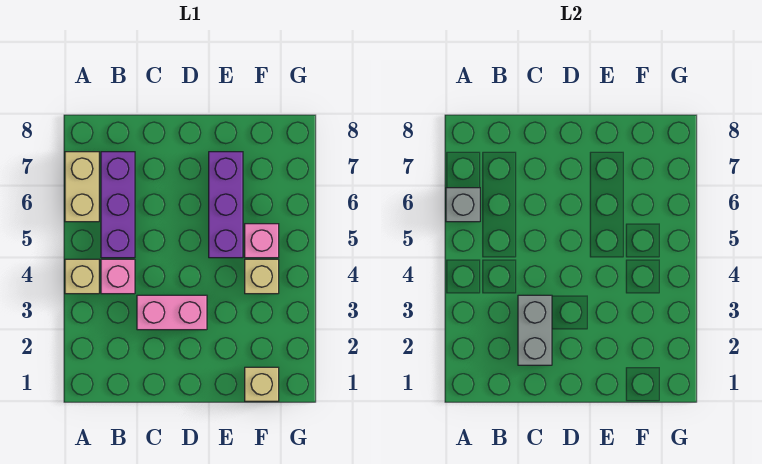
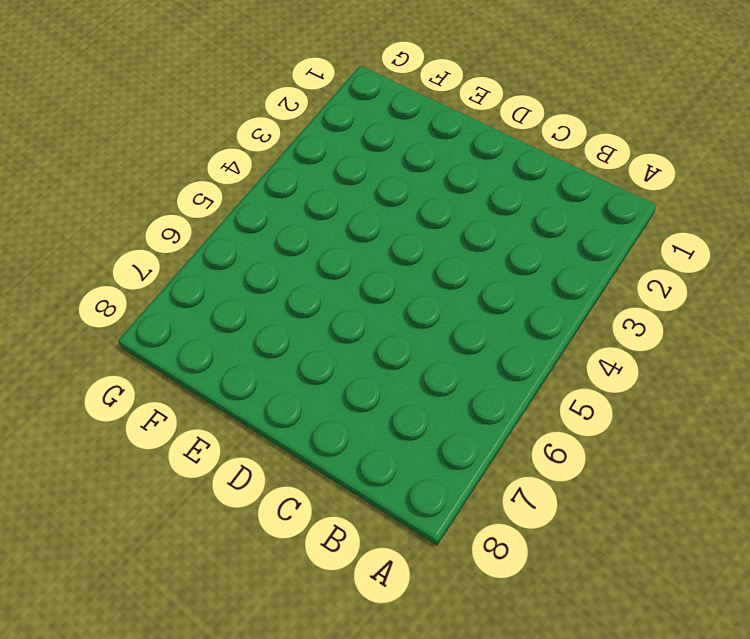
none -> tan 1x1 brick [65,259,99,294]
none -> tan 1x2 brick [65,152,99,222]

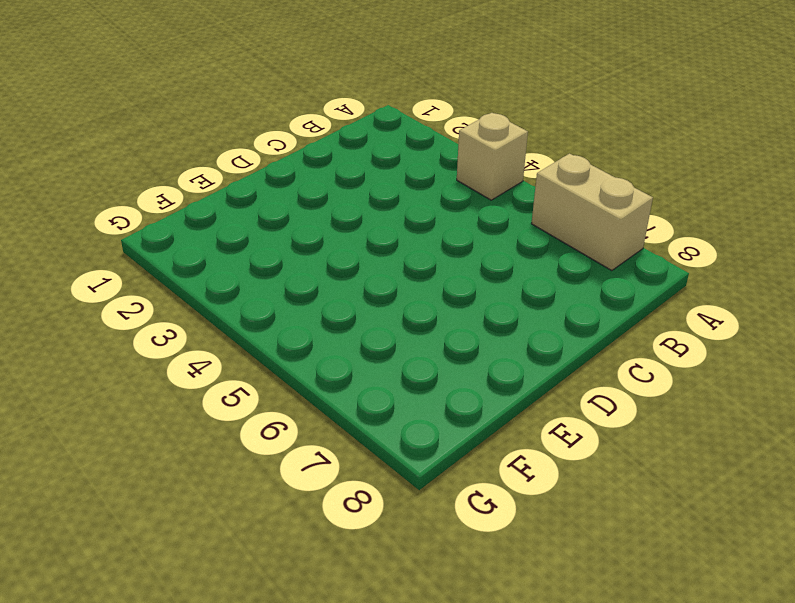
none -> pink 1x1 brick [101,259,135,294]
none -> purple 1x3 brick [101,152,135,258]

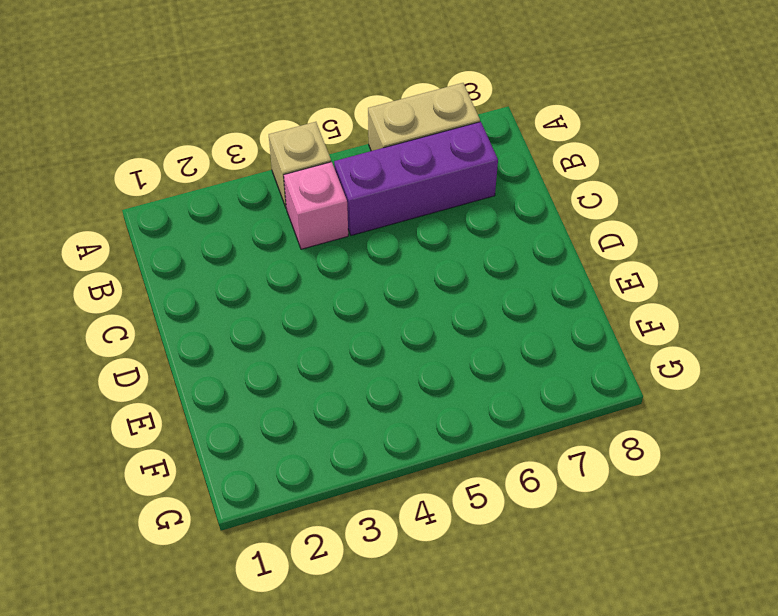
none -> pink 1x2 brick [137,295,207,330]
none -> purple 1x3 brick [209,152,243,258]

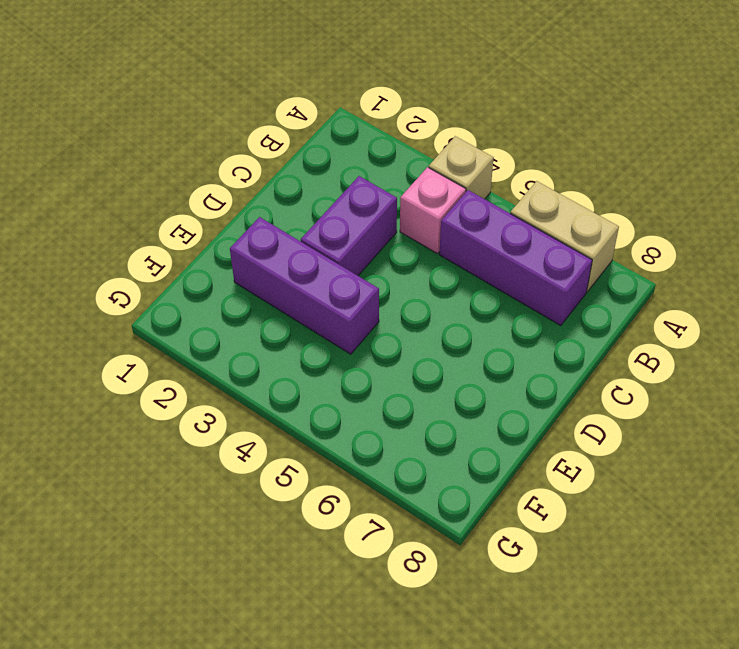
purple 1x2 brick [301,176,397,276] -> pink 1x2 brick [137,295,207,330]
purple 1x3 brick [230,217,379,354] -> purple 1x3 brick moved to [209,152,243,258]
none -> tan 1x1 brick [245,367,279,401]
none -> tan 1x1 brick [245,259,279,294]

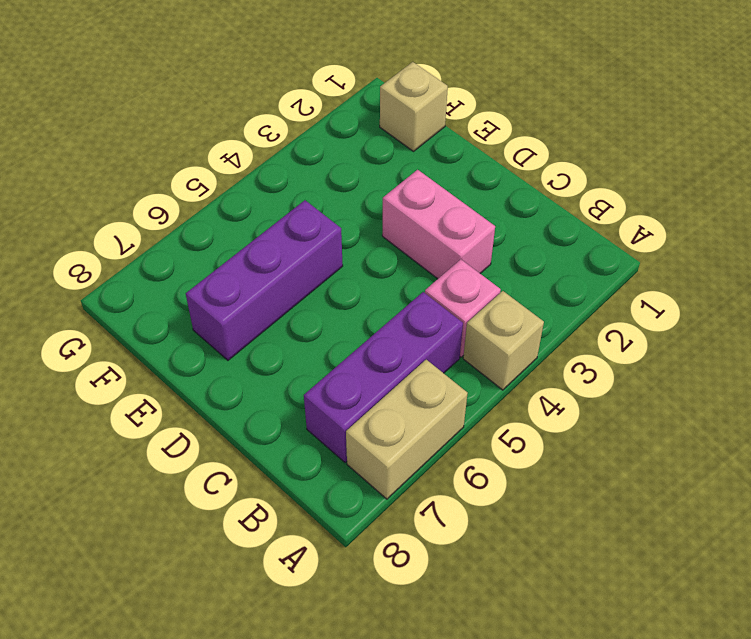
none -> tan 1x1 brick [245,259,279,294]
none -> pink 1x1 brick [245,224,279,258]

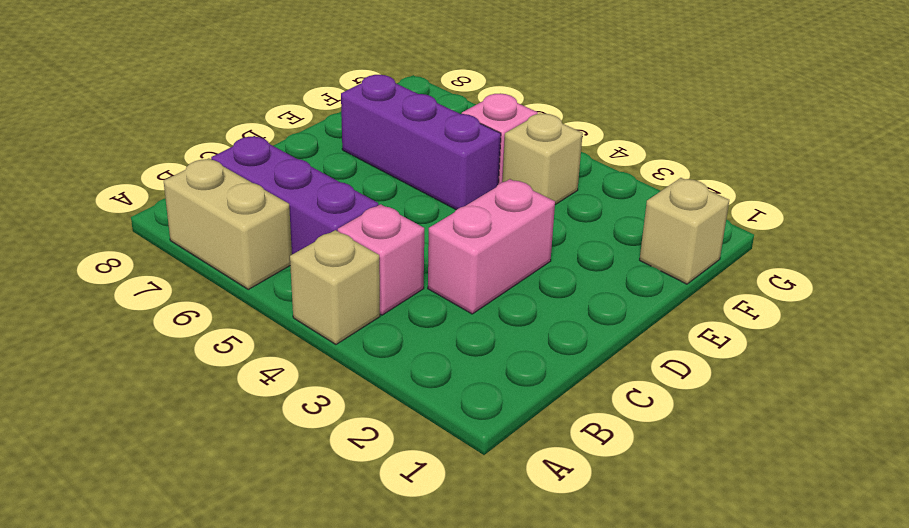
none -> grey 1x1 brick [446,188,480,222]
none -> grey 1x2 brick [518,295,552,365]

